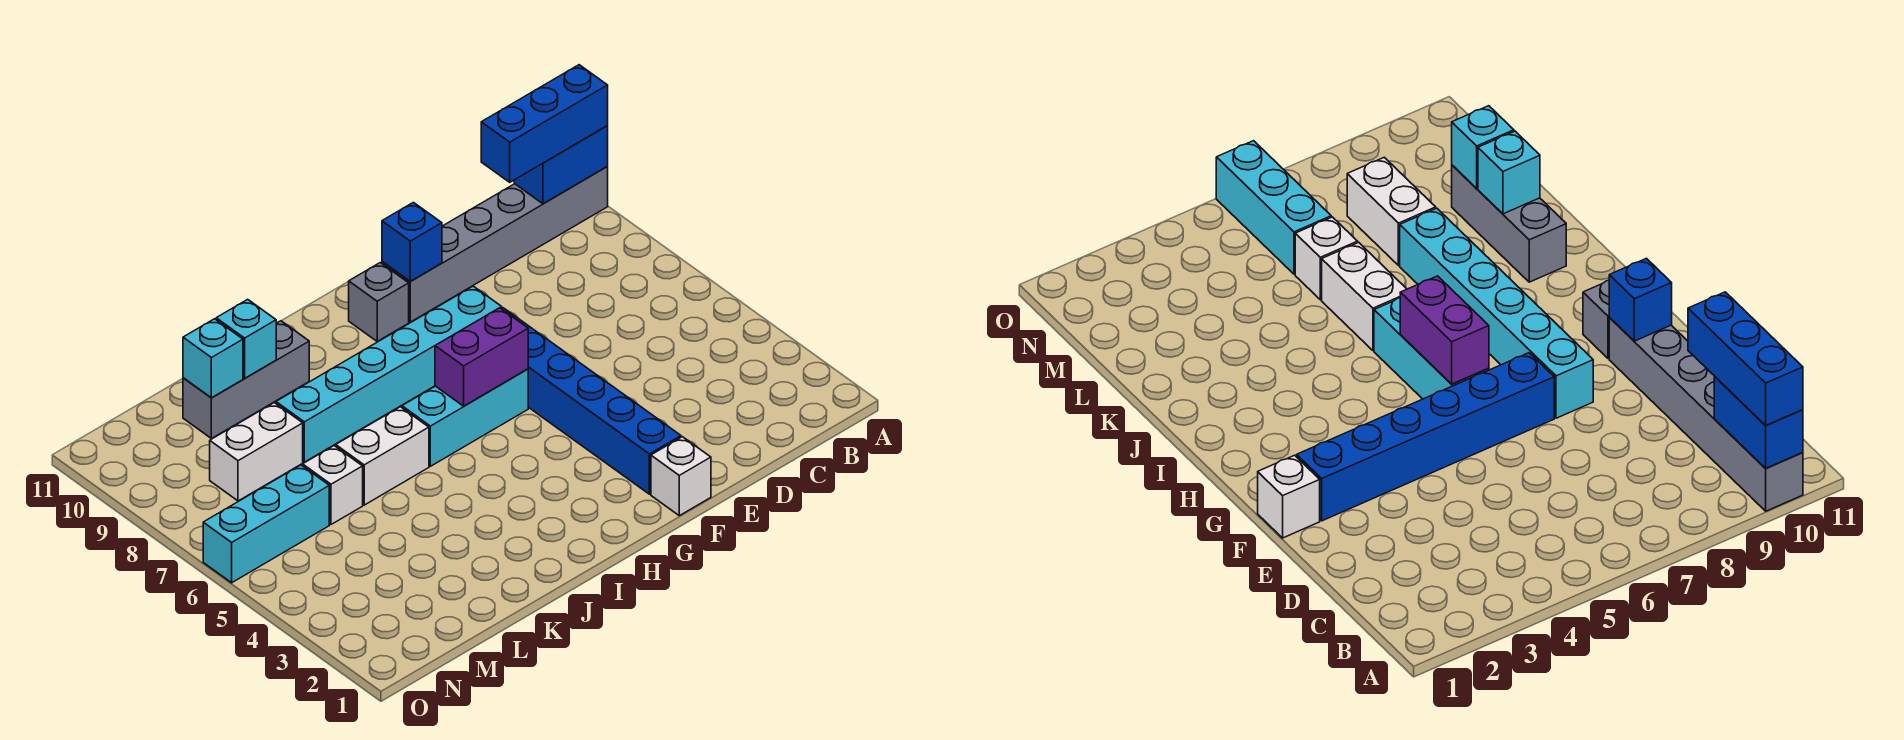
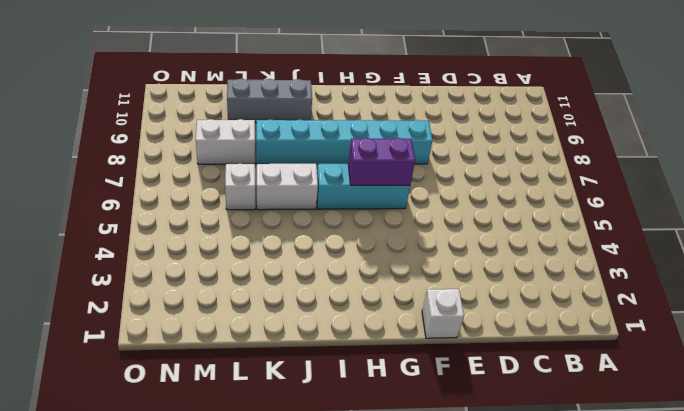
none -> grey 1x6 brick [382,167,608,322]
none -> blue 1x6 brick [501,308,681,494]
none -> grey 1x1 brick [349,263,409,341]

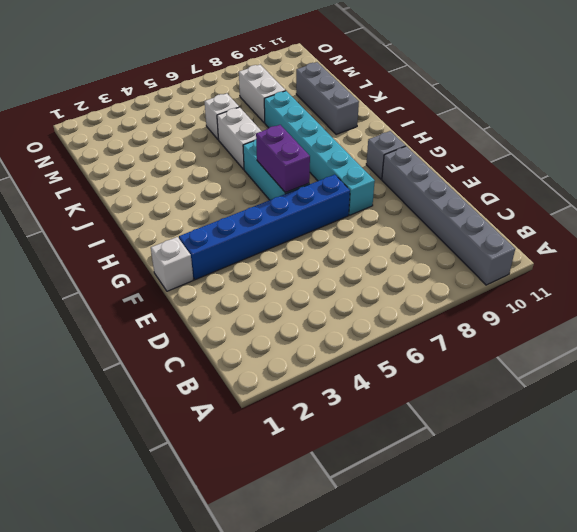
none -> cyan 1x3 brick [203,465,329,583]
none -> blue 1x2 brick [514,126,608,204]
none -> blue 1x1 brick [382,202,442,281]

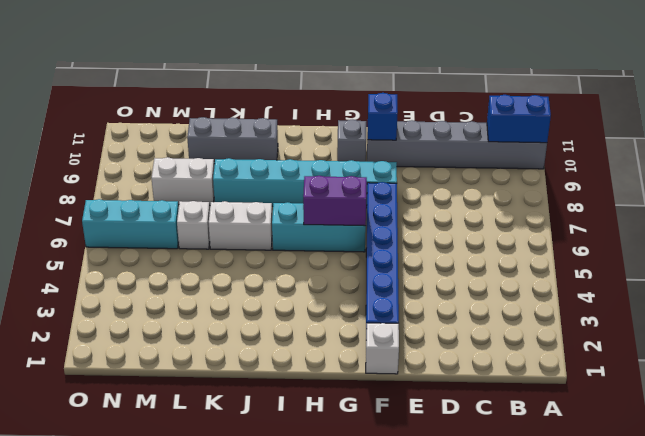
none -> cyan 1x1 brick [216,299,276,378]
none -> cyan 1x1 brick [183,319,243,398]
none -> blue 1x3 brick [481,65,608,182]

